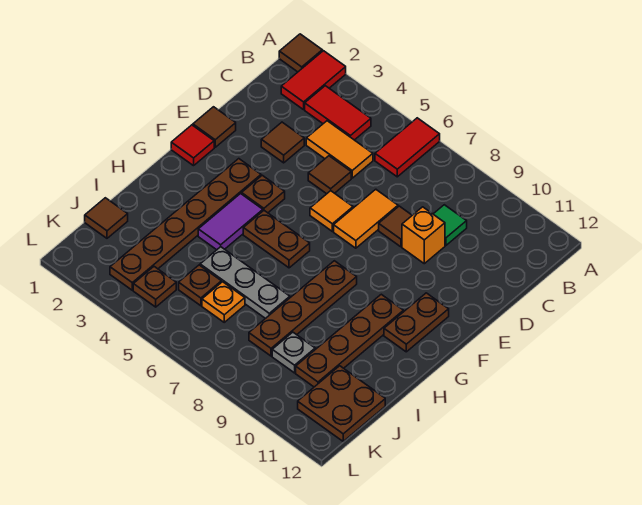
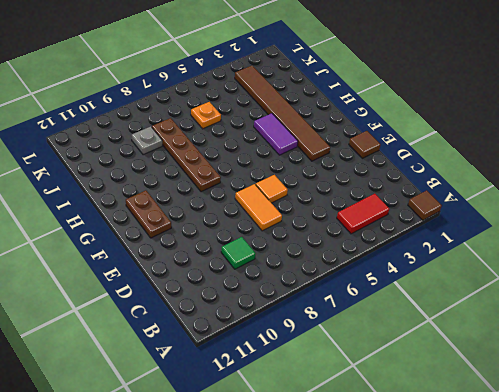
brown 1x6 tile [235,66,330,161] -> brown 1x6 plate [110,159,261,290]
none -> red 1x2 tile [281,51,346,110]
none -> red 1x2 tile [375,118,440,177]
none -> orange 1x2 tile [306,121,373,178]

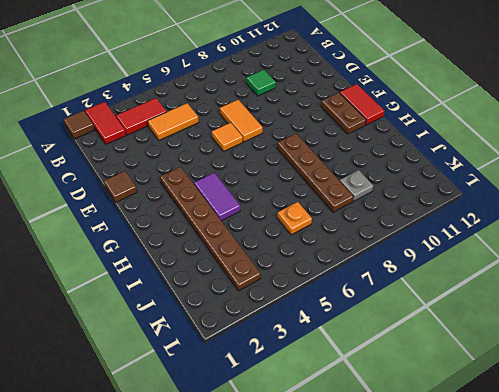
red 1x2 tile [340,84,384,125] -> red 1x2 tile moved to [375,118,440,177]
none -> brown 1x1 tile [261,122,304,163]
none -> brown 1x1 tile [308,156,351,194]
none -> brown 1x1 tile [379,206,412,247]

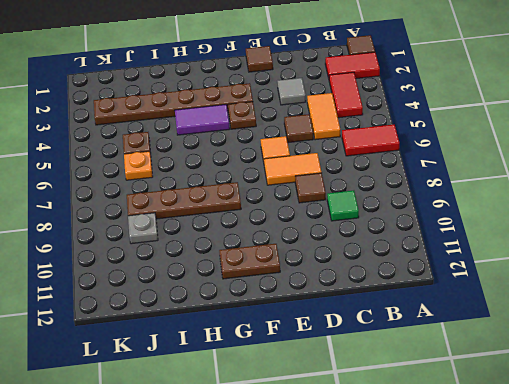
grey 1x1 tile [277,78,306,105] -> brown 1x1 tile [261,122,304,163]
none -> orange 1x1 brick [402,207,445,264]
none -> red 1x1 tile [171,125,214,166]
none -> brown 1x2 plate [243,211,310,268]

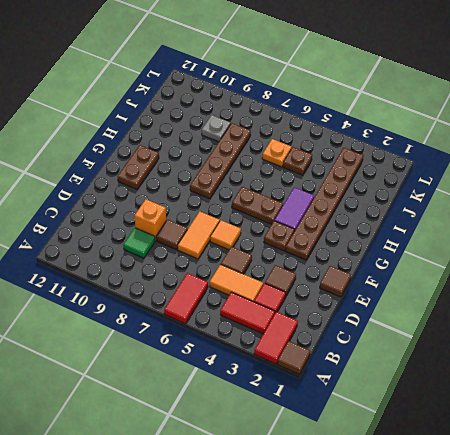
red 1x1 tile [254,283,286,312] -> red 1x1 tile moved to [171,125,214,166]
none -> brown 1x4 plate [296,294,404,387]
none -> grey 1x3 plate [200,247,290,319]
none -> brown 1x1 tile [85,198,128,238]

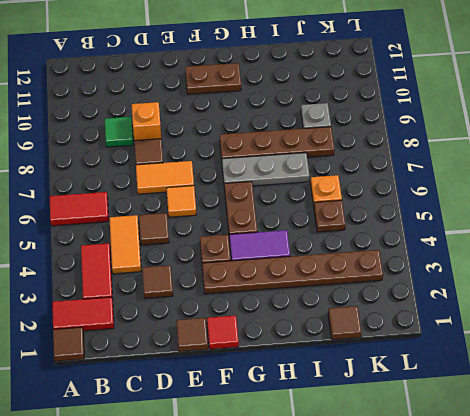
grey 1x3 plate [222,153,309,186] -> grey 1x3 plate turned to [200,247,290,319]
none -> brown 1x4 plate [296,294,404,387]
none -> brown 2x2 plate [298,366,385,441]
none -> brown 1x1 plate [133,267,176,307]

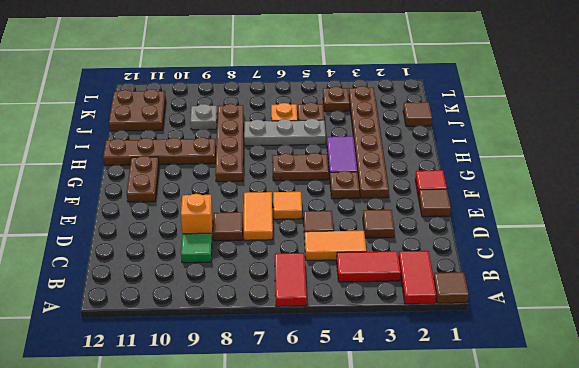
brown 1x4 plate [103,137,216,165] -> brown 1x4 plate turned to [296,294,404,387]

